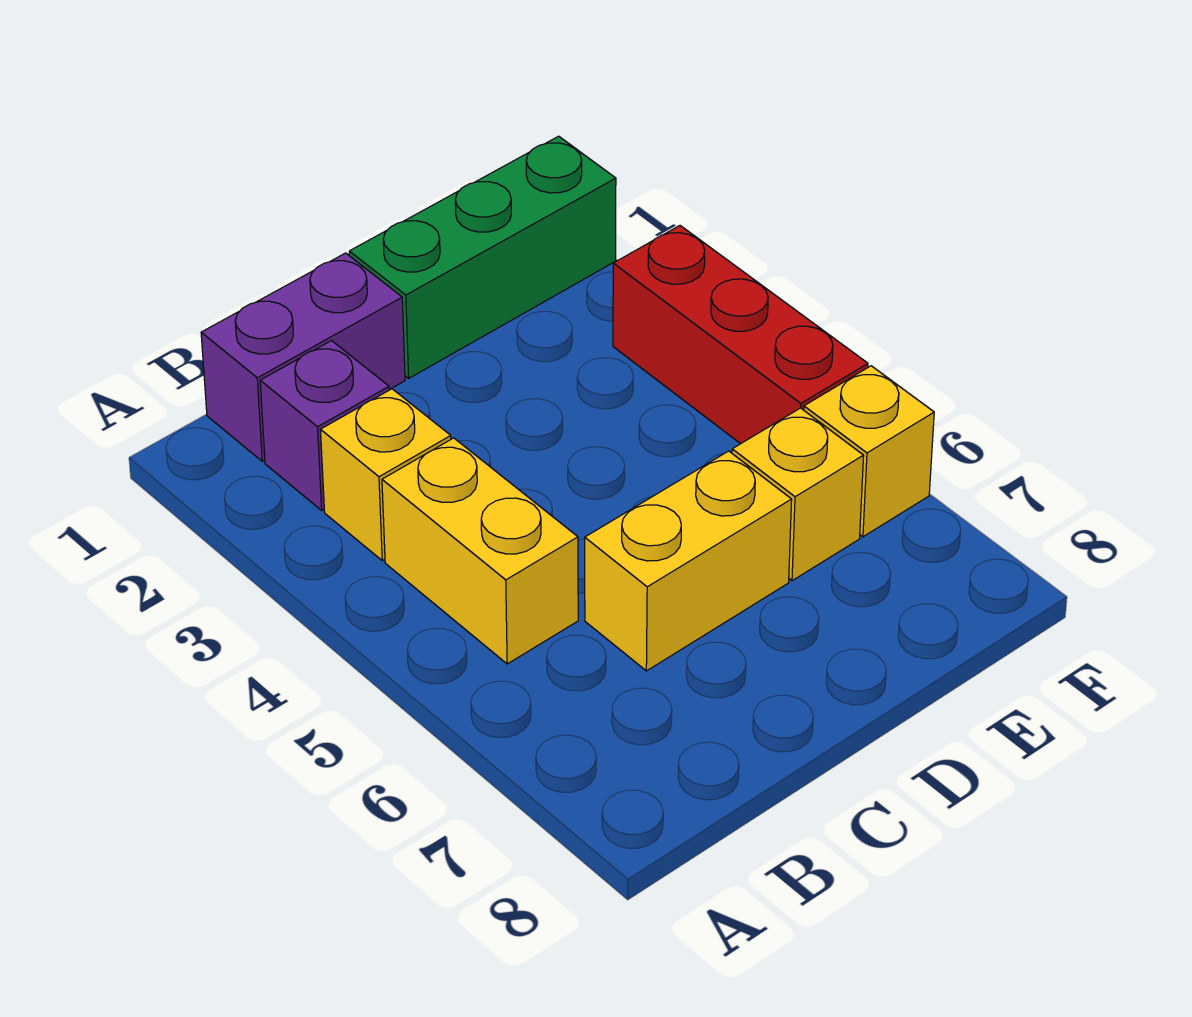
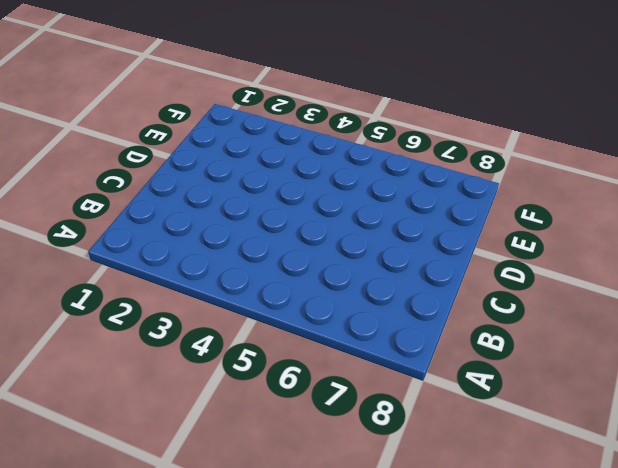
none -> purple 1x2 brick [201,253,405,461]
none -> purple 1x1 brick [260,341,389,510]

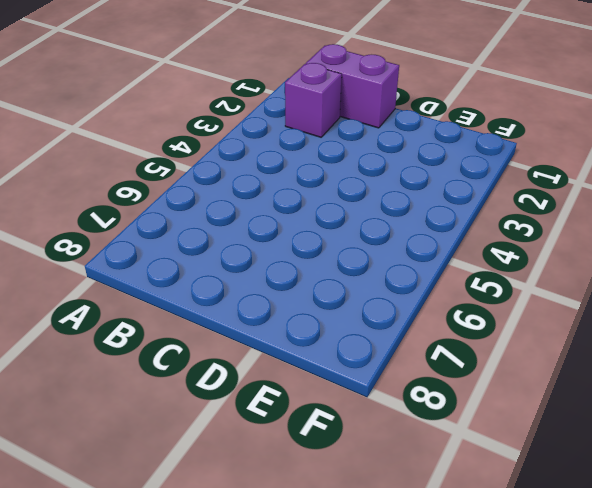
none -> yellow 1x1 brick [321,389,451,561]
none -> yellow 1x2 brick [382,438,578,664]

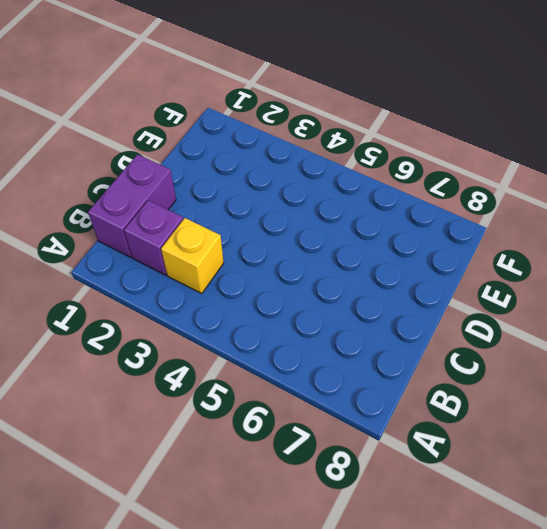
none -> yellow 1x2 brick [382,438,578,664]
none -> yellow 1x2 brick [585,451,792,671]

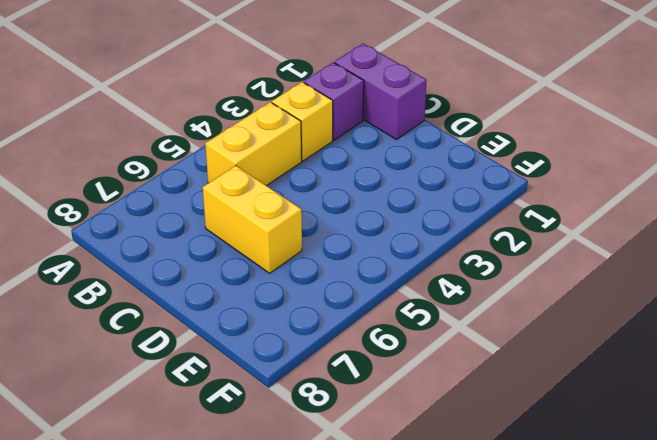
none -> green 1x3 brick [349,136,616,378]
none -> yellow 1x1 brick [732,408,864,581]

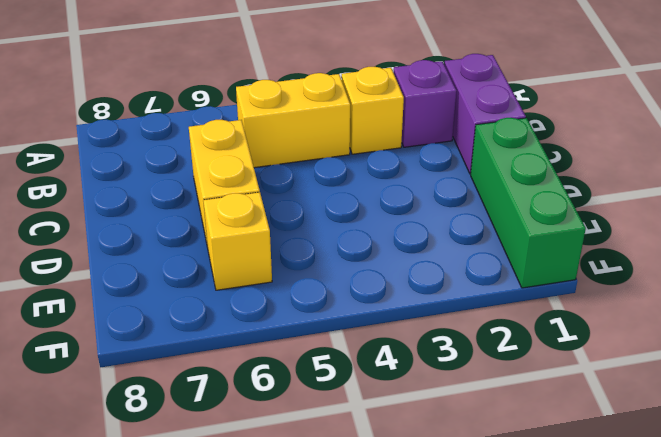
none -> red 1x3 brick [613,226,868,444]
none -> yellow 1x1 brick [804,366,934,537]

